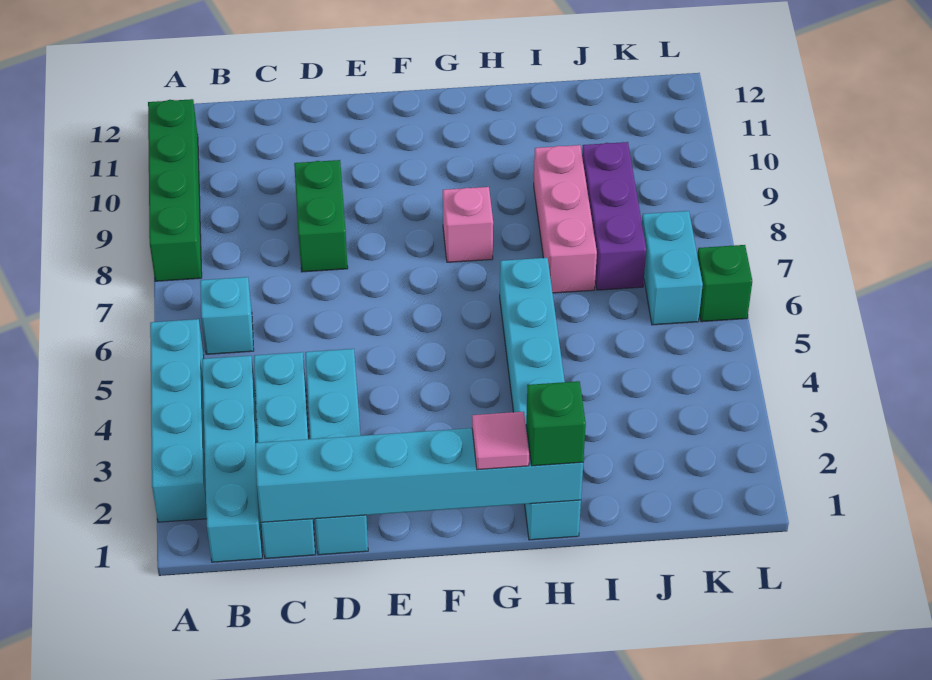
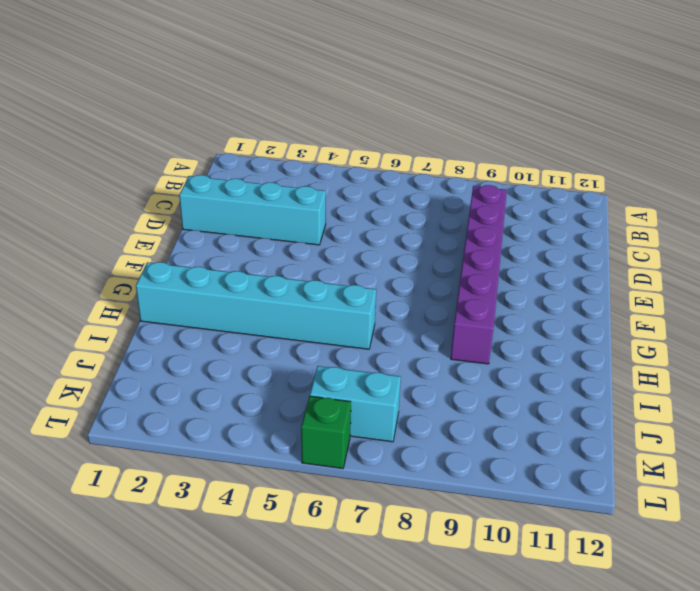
purple 1x6 brick [451,185,507,364] -> green 1x2 brick [294,160,348,272]
none -> cyan 1x4 brick [150,319,207,522]
none -> green 1x4 brick [148,99,202,281]
none -> cyan 1x4 brick [202,356,262,562]

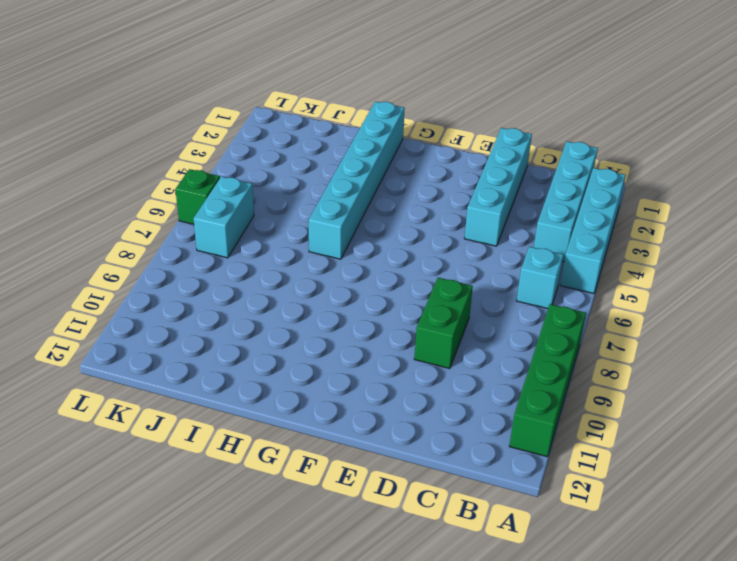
none -> cyan 1x4 brick [254,352,315,558]
none -> pink 1x1 brick [443,187,493,262]
none -> pink 1x3 brick [534,145,597,293]

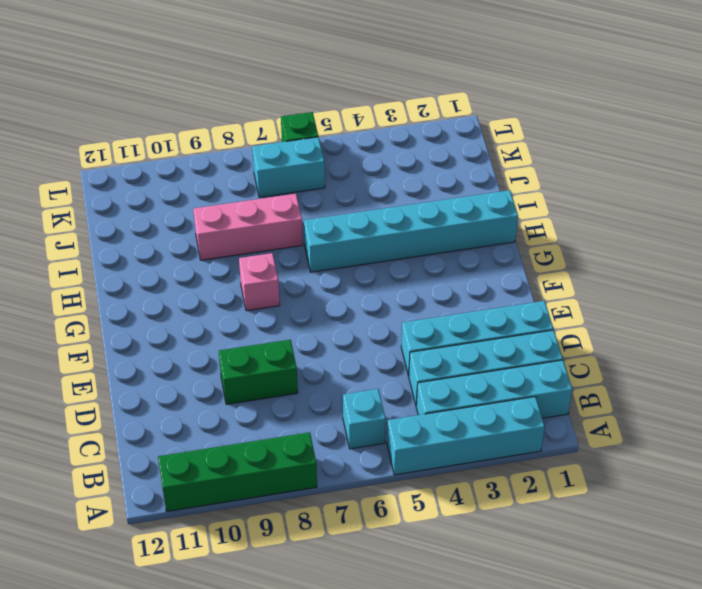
none -> purple 1x3 brick [582,142,646,290]
none -> cyan 1x6 brick [255,426,583,522]
none -> pink 1x1 tile [472,412,529,470]

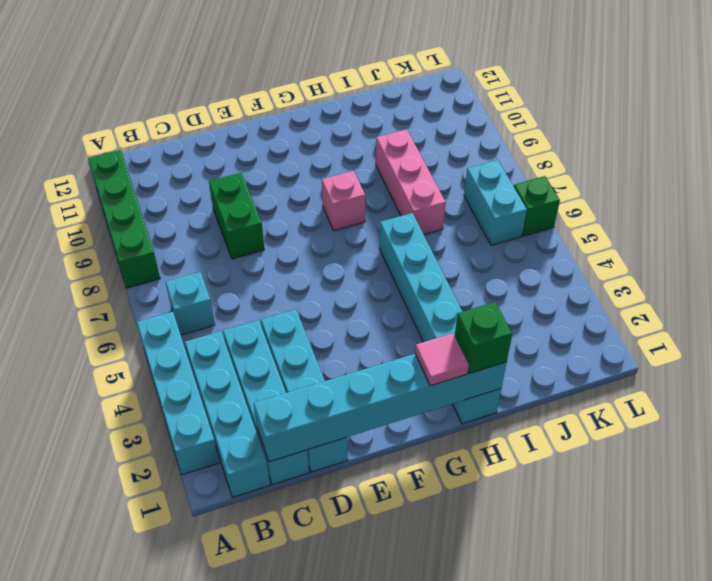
none -> purple 1x3 brick [582,142,646,290]

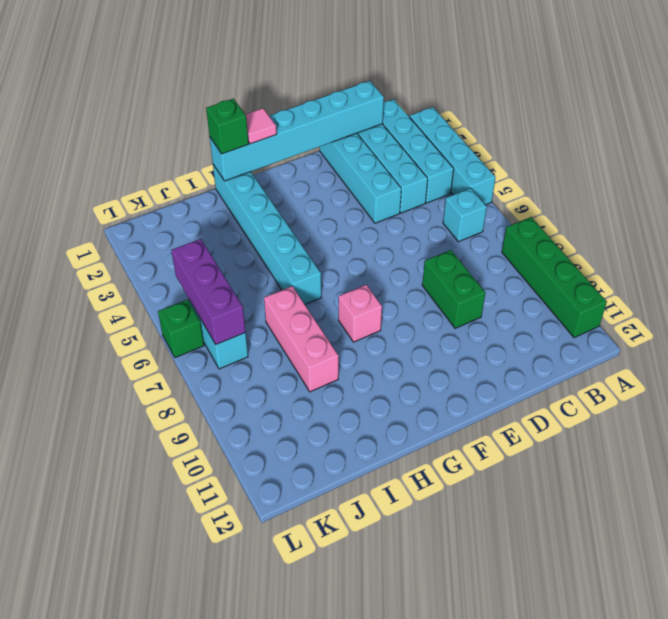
purple 1x3 brick [171,239,245,345] -> purple 1x3 brick moved to [582,142,646,290]

